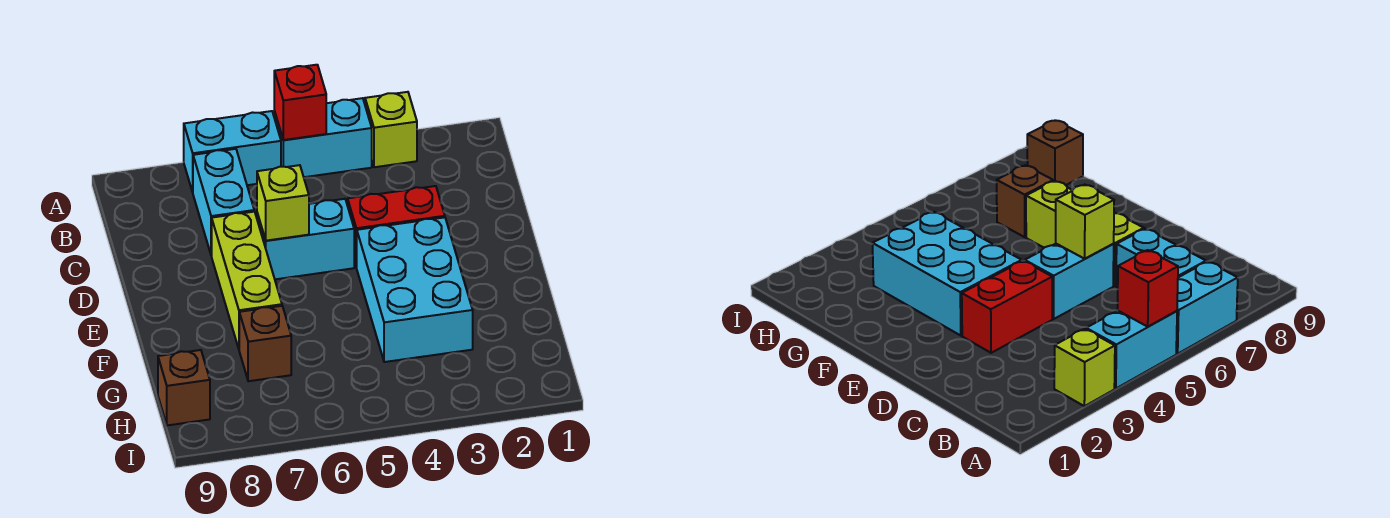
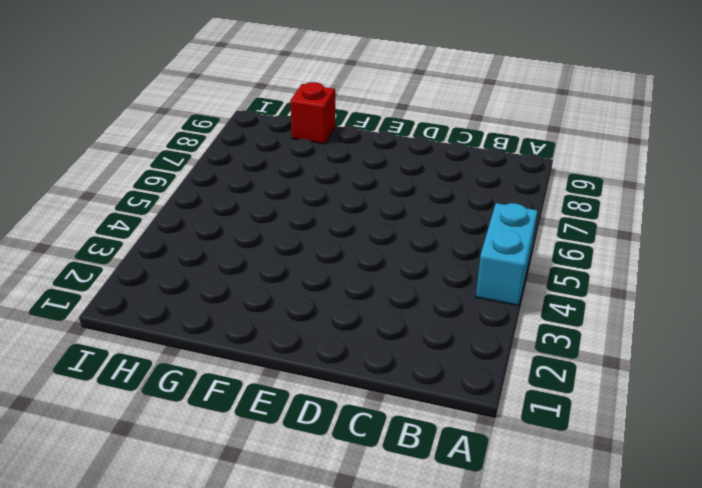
red 1x1 brick [290,82,336,144] -> red 1x1 brick moved to [274,65,326,140]
none -> lime 1x1 brick [365,92,417,167]
none -> cyan 1x2 brick [184,111,281,192]
none -> cyan 1x2 brick [193,149,254,256]

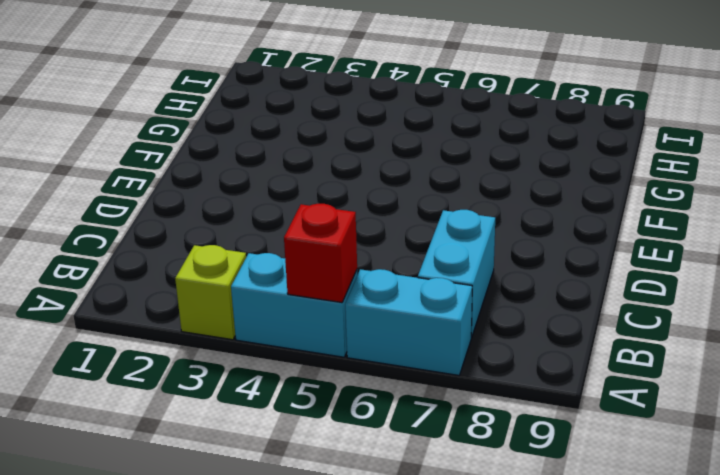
none -> red 1x2 brick [348,186,445,268]
none -> cyan 1x2 brick [257,199,354,279]
none -> lime 1x3 brick [212,212,282,349]

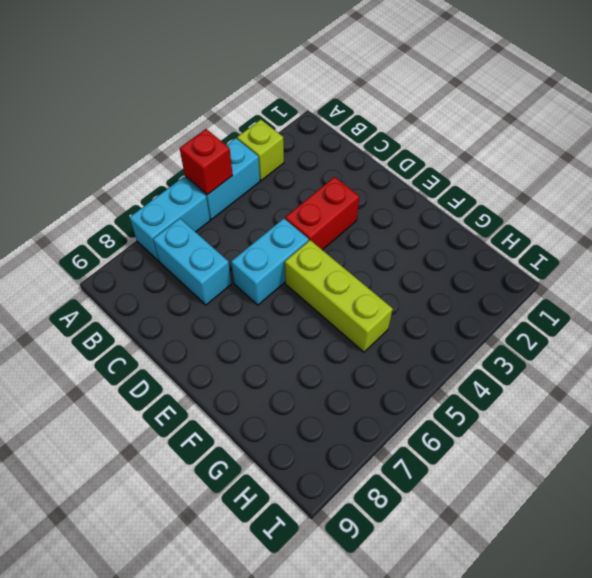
lime 1x3 brick [285,240,393,352] -> lime 1x3 brick moved to [212,212,282,349]
none -> cyan 2x3 brick [357,217,473,362]
none -> brown 1x1 brick [239,306,291,381]
none -> brown 1x1 brick [158,350,210,425]

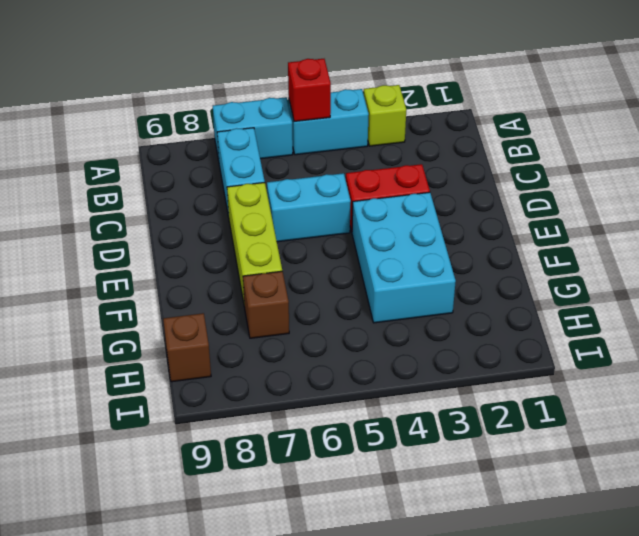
none -> lime 1x1 brick [257,165,309,241]

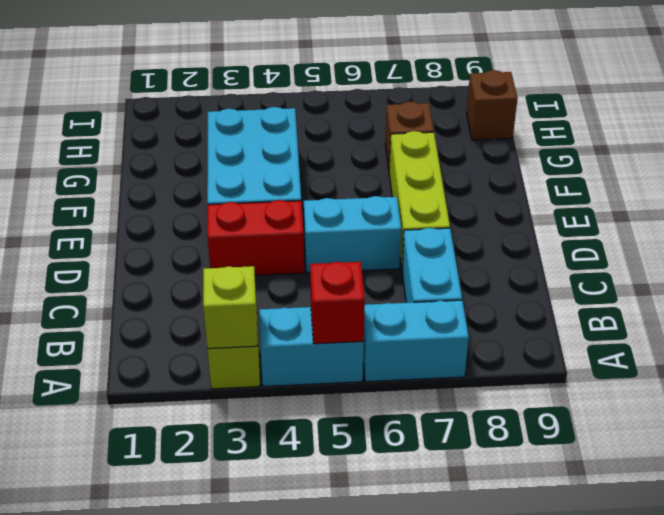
lime 1x1 brick [203,266,258,349] -> lime 1x1 brick moved to [257,165,309,241]

